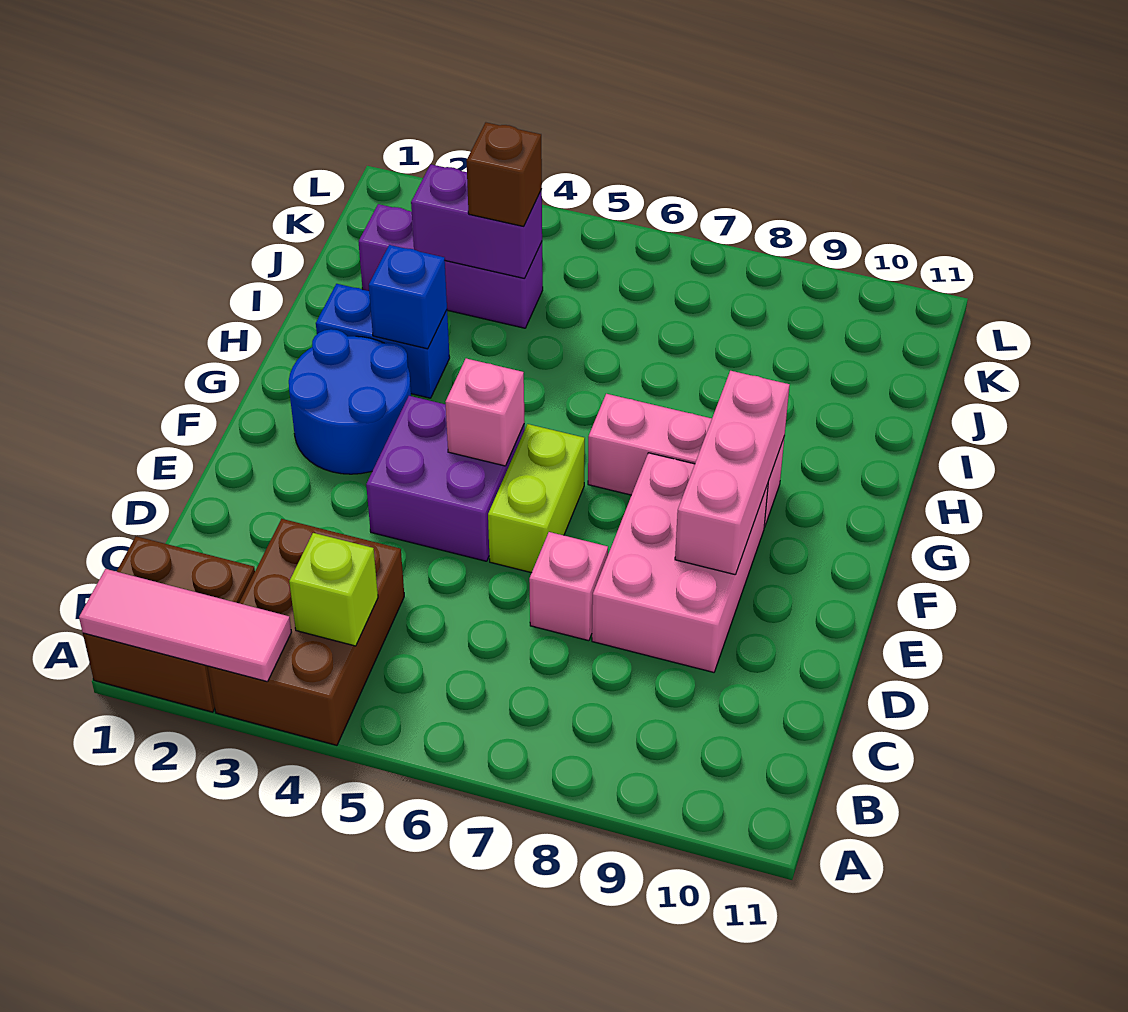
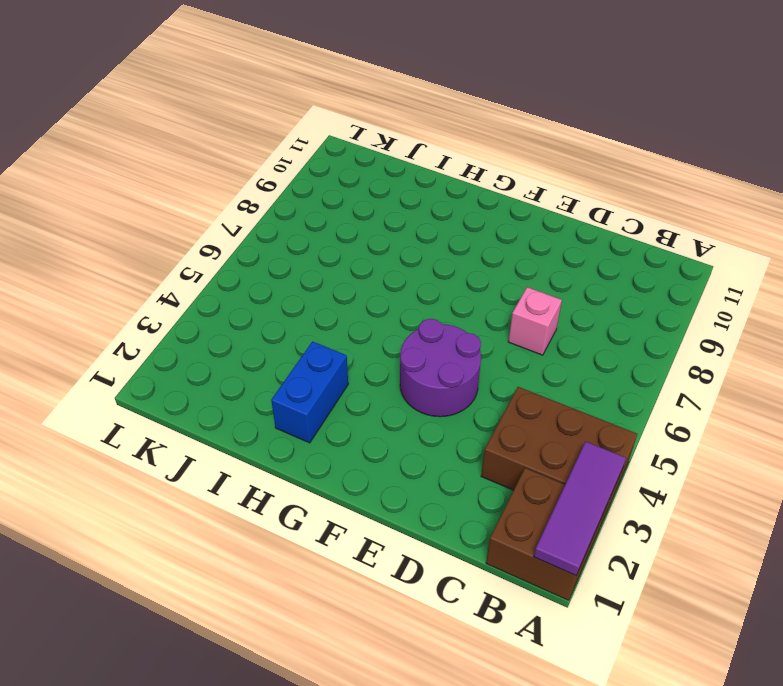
purple 1x3 tile [534,442,626,575] -> pink 1x3 tile [79,569,291,682]
purple 2x2 round brick [400,319,481,417] -> purple 2x2 brick [366,396,525,561]
none -> pink 2x3 brick [592,453,768,672]
none -> lime 1x2 brick [488,424,585,573]
none -> blue 2x2 round brick [289,329,411,474]

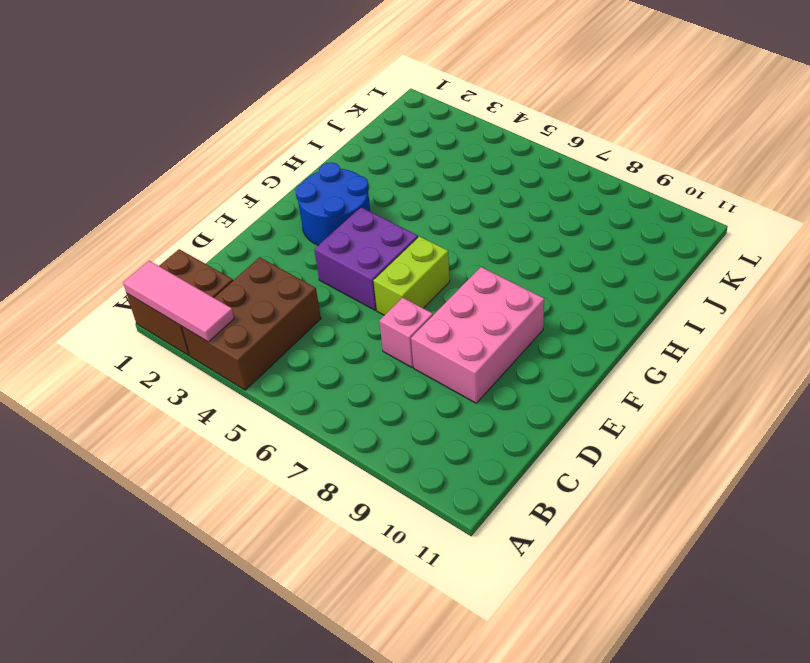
none -> pink 1x3 brick [588,394,784,527]
none -> blue 1x2 brick [316,284,450,398]
none -> purple 1x3 brick [358,204,543,328]

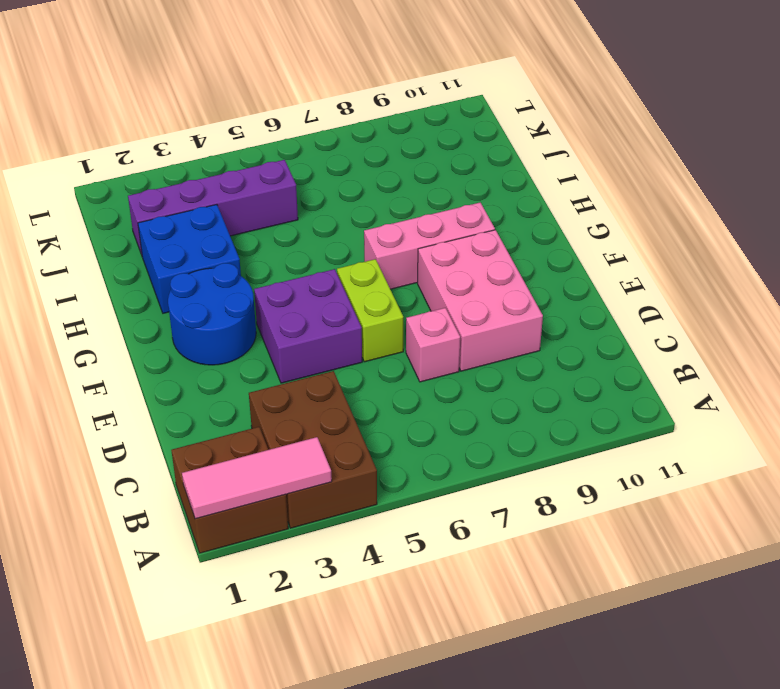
blue 2x2 brick [138,205,241,313] -> blue 1x2 brick [316,284,450,398]
purple 1x4 brick [128,160,298,255] -> purple 1x3 brick [358,204,543,328]
none -> lime 1x1 brick [289,533,378,646]
none -> pink 1x3 brick [675,371,790,575]
none -> pink 1x1 brick [446,358,525,466]

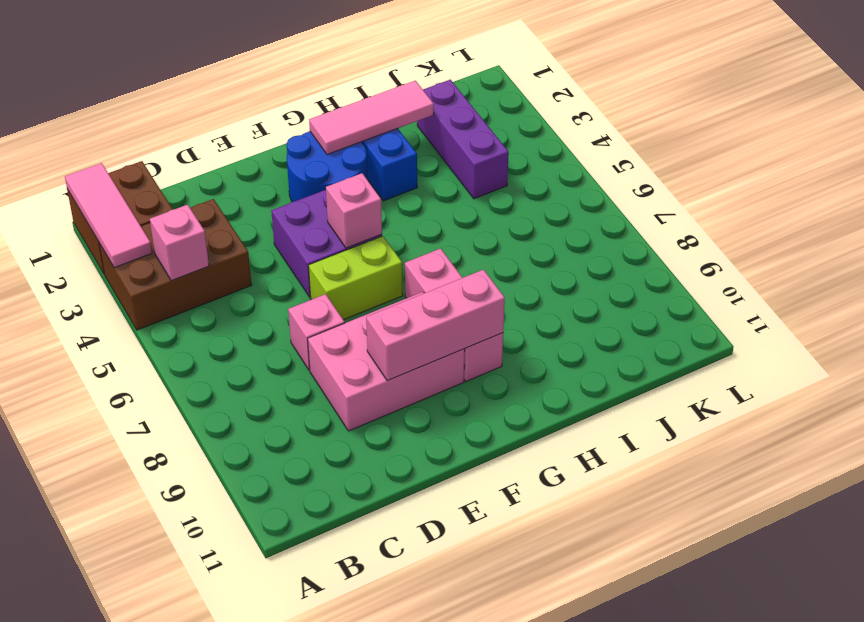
pink 1x1 brick [150,205,209,280] -> lime 1x1 brick [289,533,378,646]
pink 1x3 tile [309,81,434,154] -> none
none -> blue 1x1 brick [369,245,447,349]
none -> purple 1x2 brick [411,164,542,279]
none -> brown 1x1 brick [466,123,542,226]

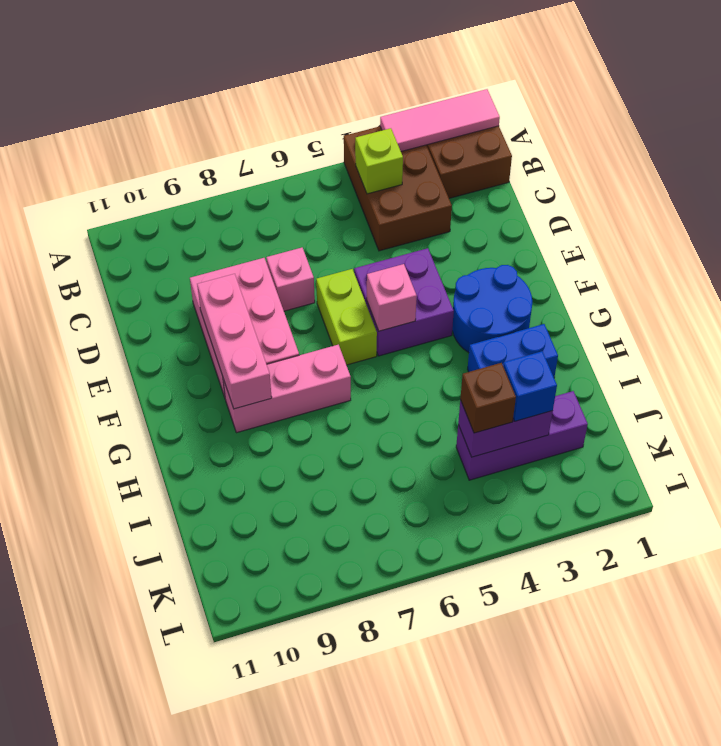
blue 1x1 brick [503,351,557,421] -> blue 1x1 brick moved to [369,245,447,349]

